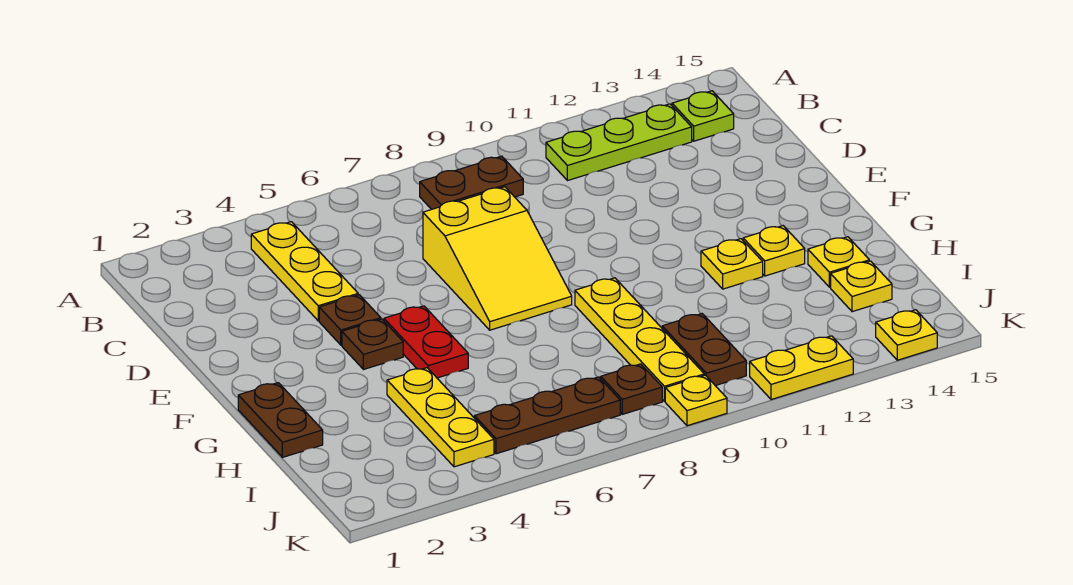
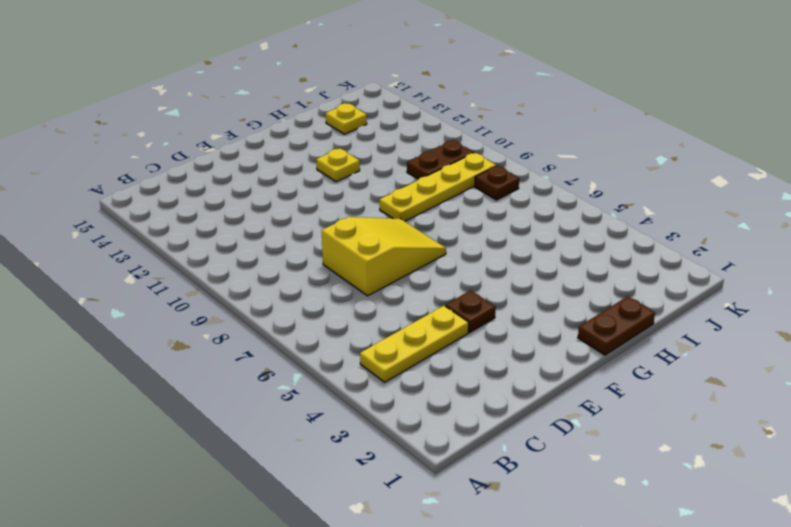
none -> brown 1x2 plate [420,156,523,209]
none -> lime 1x3 plate [546,104,692,181]
none -> lime 1x1 plate [672,91,734,141]

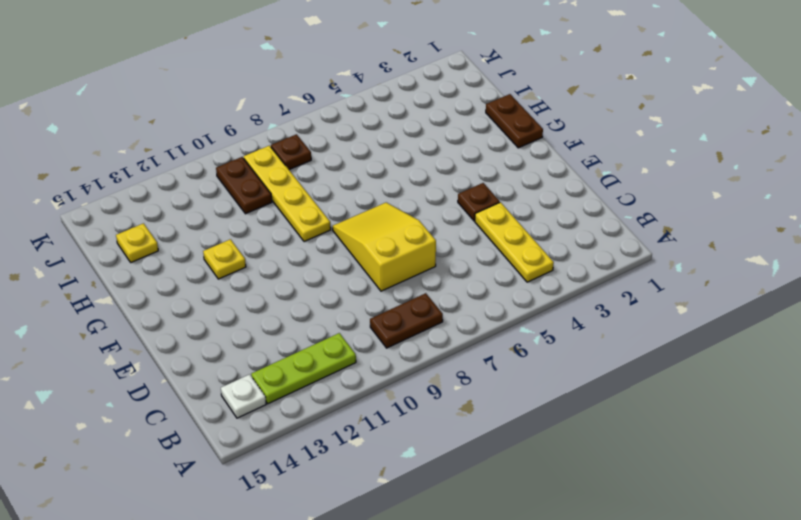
white 1x1 plate [221,374,266,418] -> lime 1x1 plate [672,91,734,141]
none -> brown 1x1 plate [342,319,403,370]
none -> red 1x2 plate [384,306,468,378]
none -> yellow 1x1 plate [743,226,805,276]

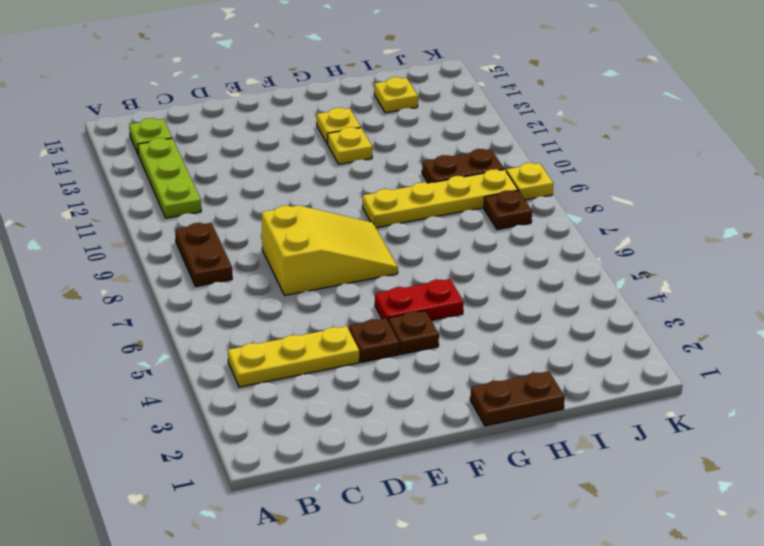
none -> yellow 1x3 plate [387,368,494,467]
none -> yellow 1x1 plate [808,237,869,287]
none -> brown 1x3 plate [474,377,620,454]

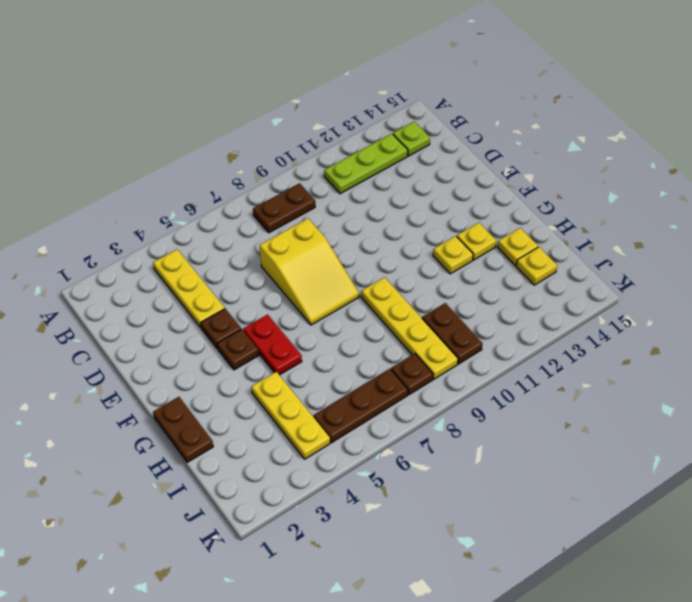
none -> yellow 1x1 plate [665,375,727,426]
none -> yellow 1x2 plate [750,336,853,400]
none -> yellow 1x1 plate [876,310,937,360]

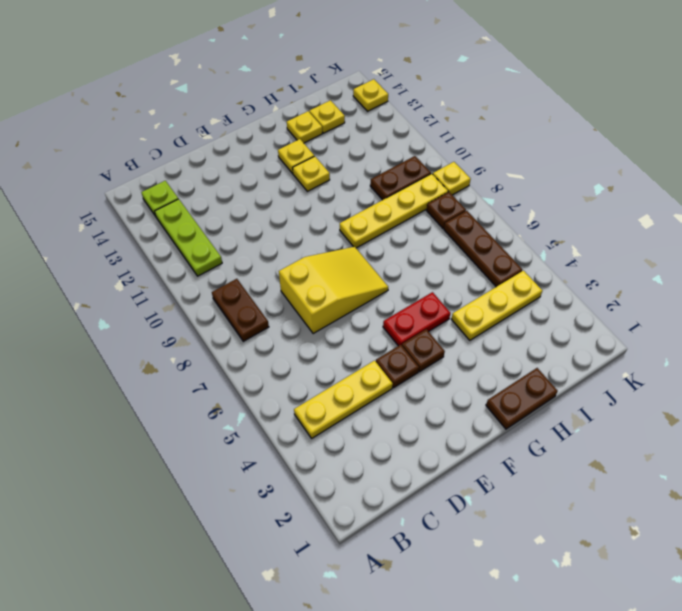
none -> yellow 1x2 plate [750,336,853,400]

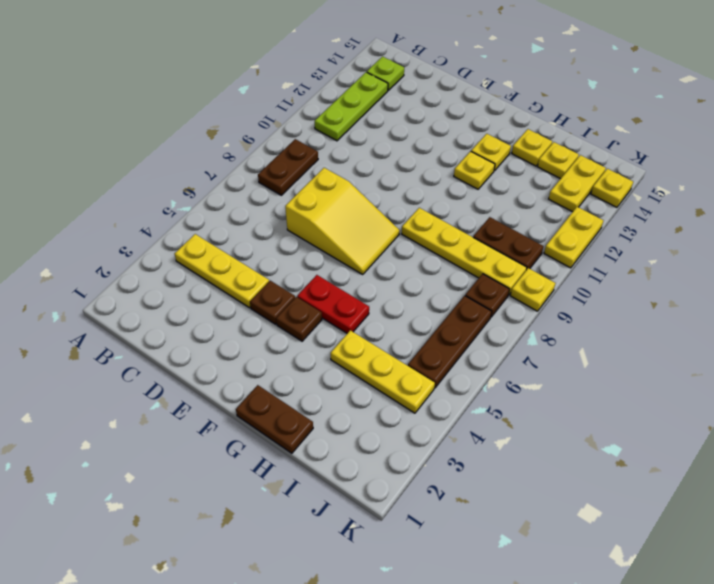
yellow 1x2 plate [549,155,606,212] -> none

